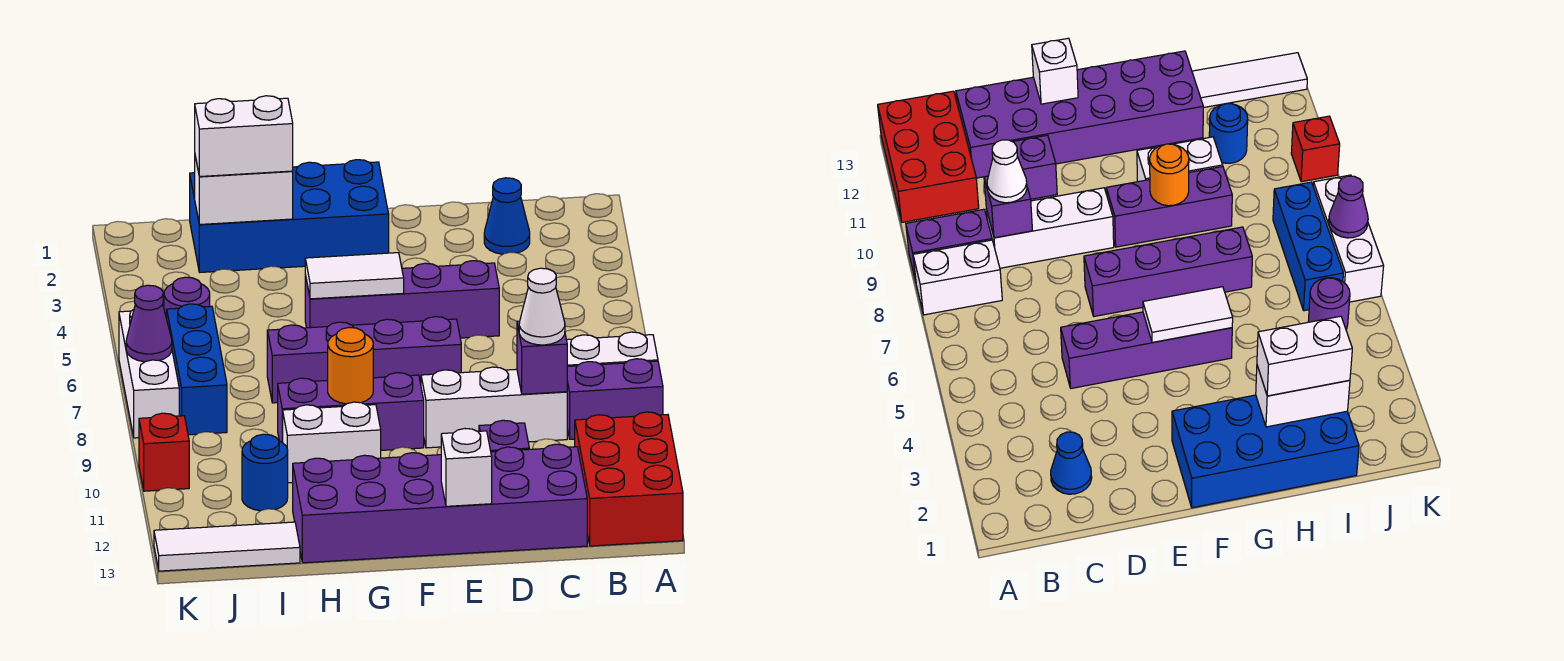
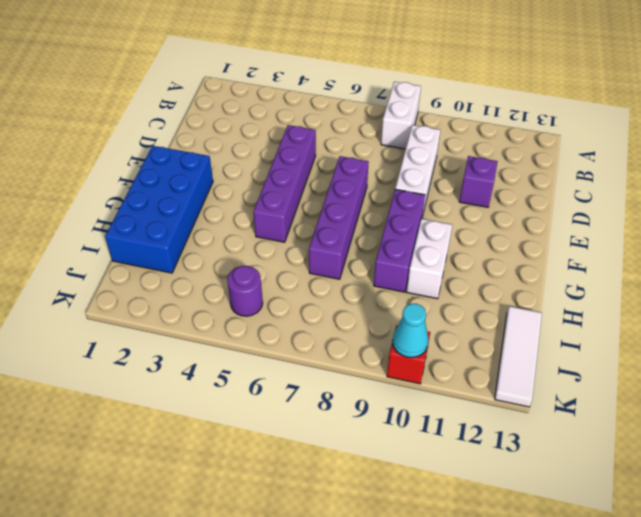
cyan 1x1 cone [393,304,429,358] -> none
none -> purple 1x2 brick [567,359,663,439]
none -> red 2x3 brick [575,412,683,546]
none -> blue 1x1 cone [484,178,530,254]

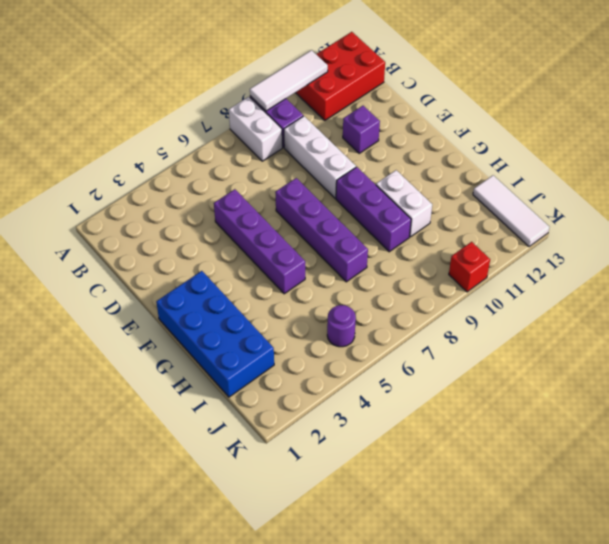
white 1x3 tile [250,50,328,111] -> none
none -> blue 1x1 cone [484,178,530,254]
none -> purple 2x6 brick [293,444,587,563]
none -> blue 1x1 round brick [242,434,288,511]

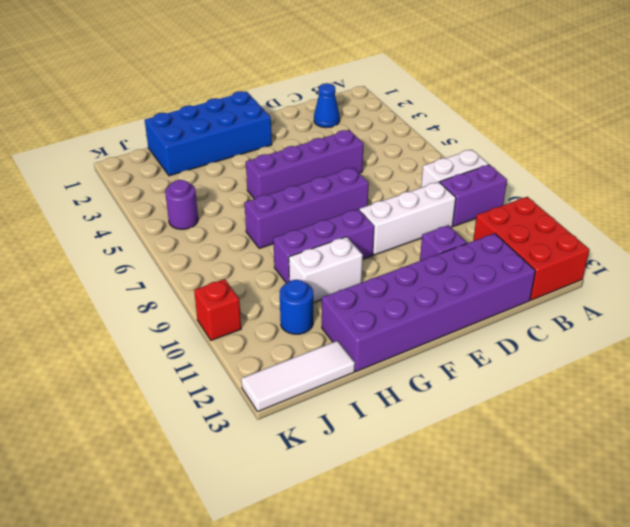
none -> blue 1x3 brick [167,304,227,435]
none -> white 1x3 brick [119,309,179,438]
none -> purple 1x1 brick [517,321,567,394]

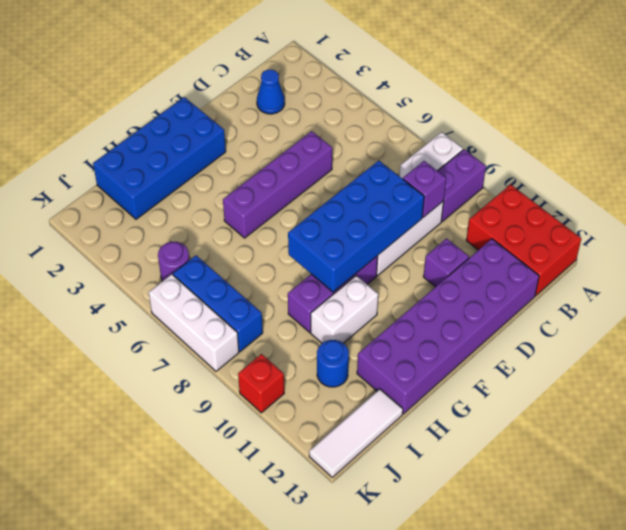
blue 2x4 brick [288,161,424,292] -> orange 1x1 round brick [328,327,373,404]
none -> purple 1x4 brick [267,317,461,403]
none -> white 1x1 brick [441,429,492,506]
none -> white 1x2 tile [305,253,404,299]

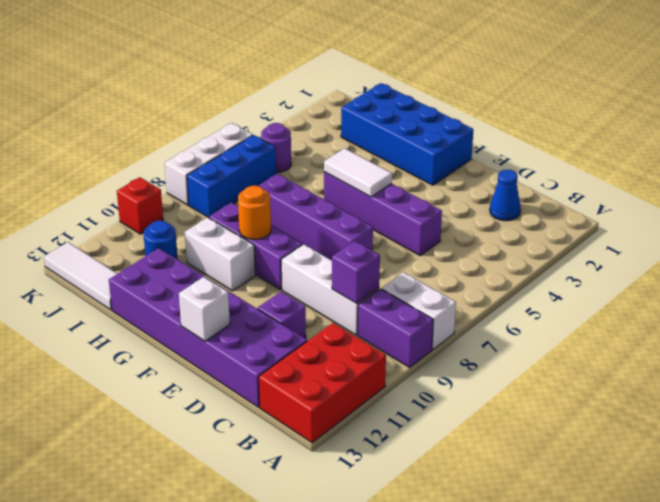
none -> white 1x2 brick [195,157,293,225]
none -> purple 1x1 cone [126,285,172,362]
none -> white 1x1 cone [519,268,565,345]

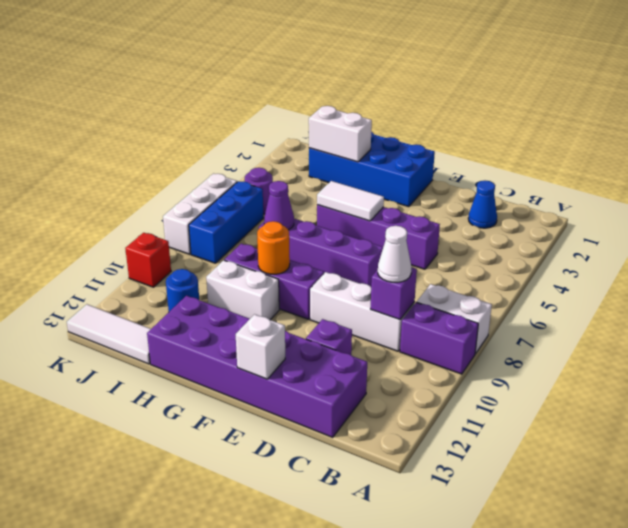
purple 1x1 cone [264,181,294,230] -> purple 1x1 cone moved to [126,285,172,362]
none -> red 2x3 brick [575,412,683,546]
none -> white 1x2 brick [195,96,293,177]

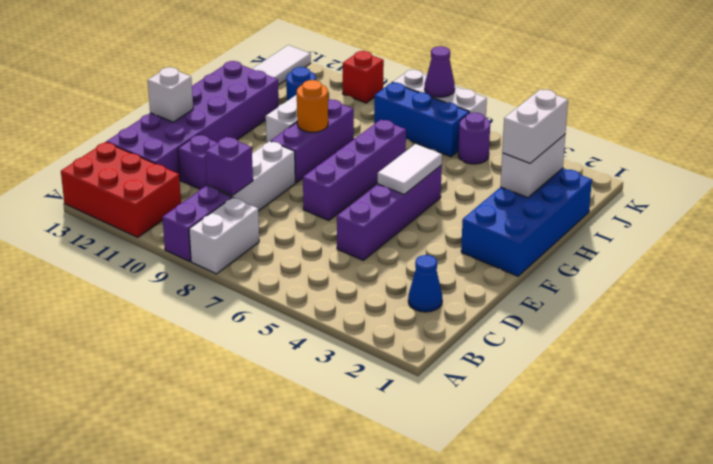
none -> white 1x1 cone [519,268,565,345]

